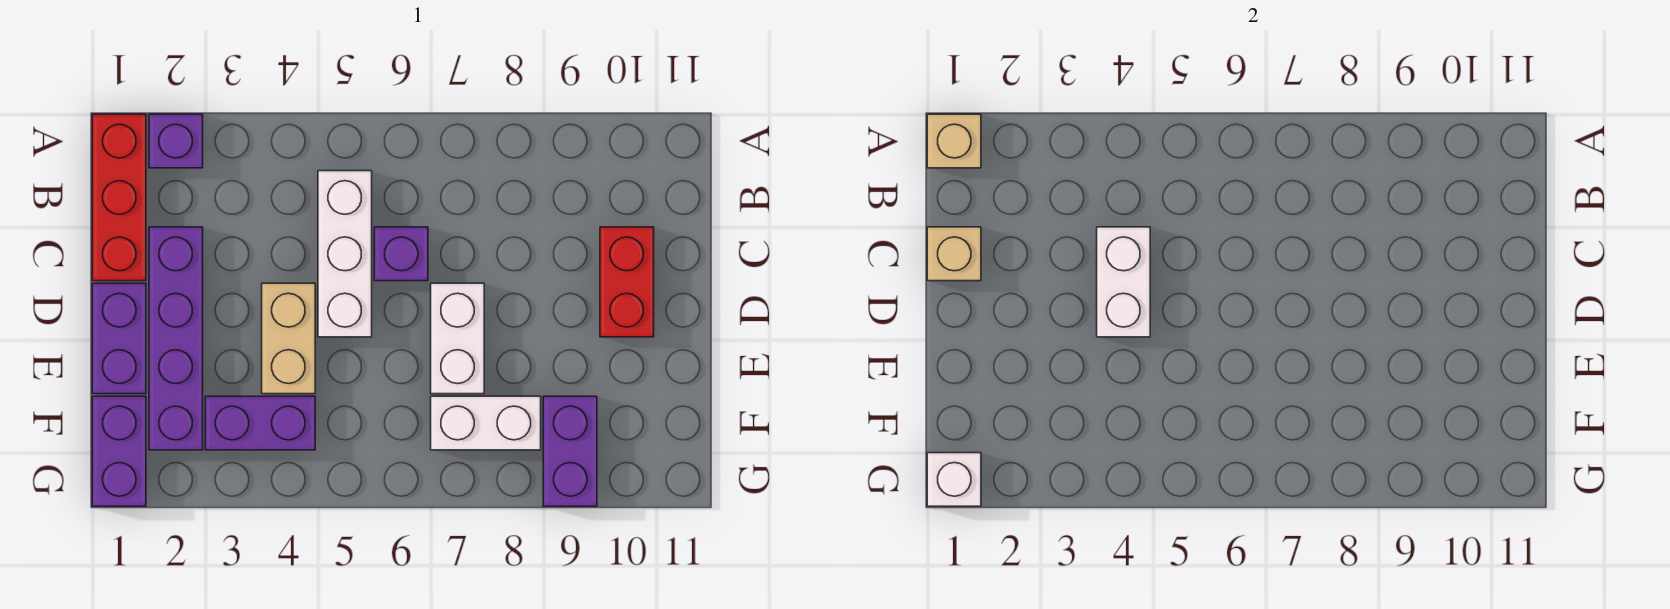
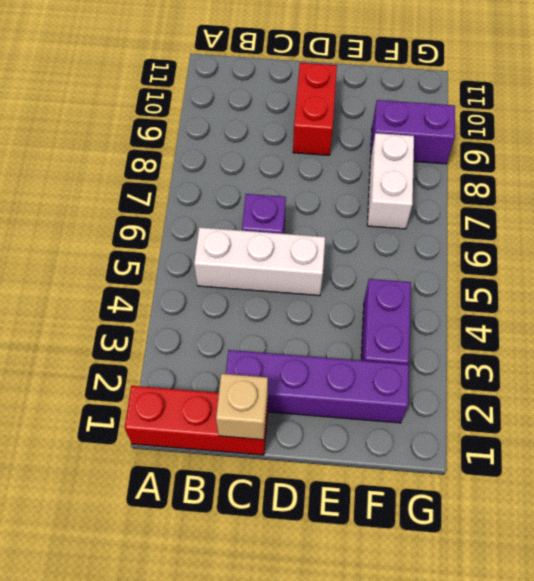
red 1x2 brick [293,63,337,155] -> red 1x2 brick turned to [600,227,654,337]
none -> purple 1x1 brick [149,114,203,168]
none -> purple 1x2 brick [92,283,146,394]
none -> tan 1x2 brick [262,283,315,394]

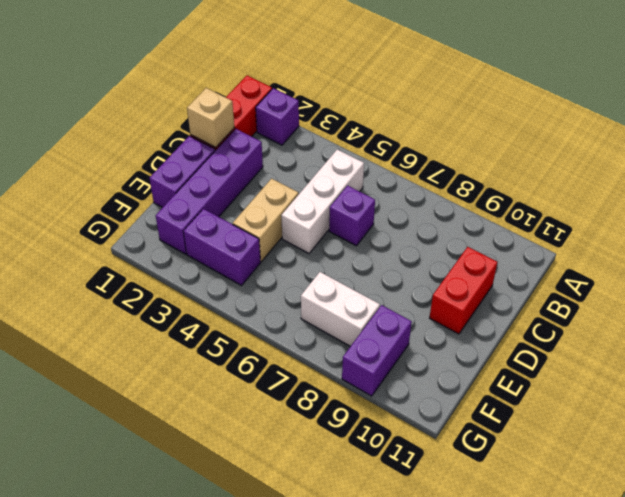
none -> white 1x2 brick [431,283,484,394]
none -> purple 1x2 brick [92,396,146,506]
none -> tan 1x1 brick [927,114,981,168]

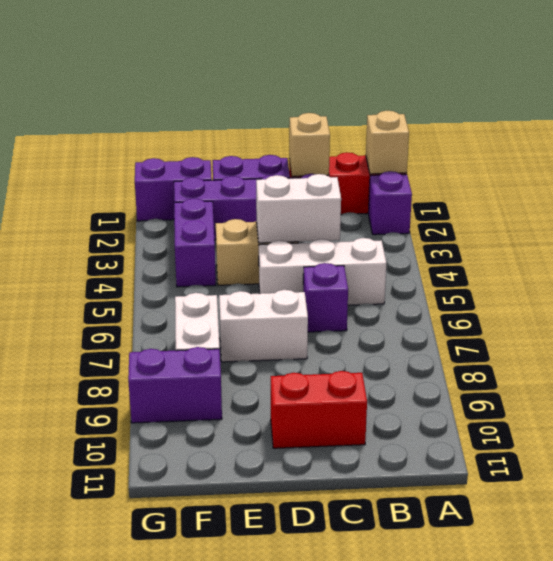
none -> white 1x1 brick [927,453,981,506]

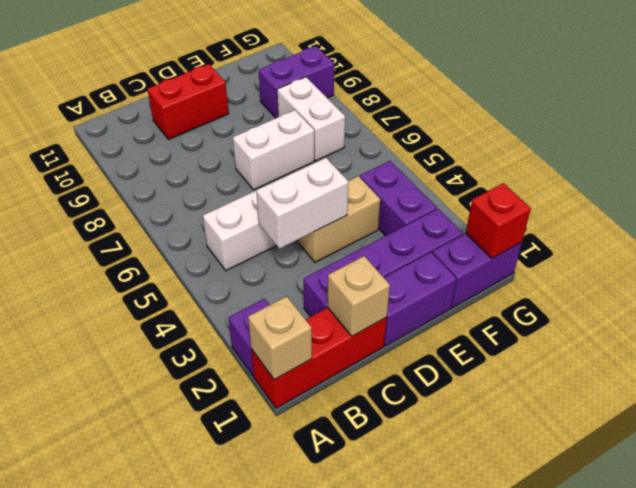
red 1x1 brick [466,183,531,258] -> white 1x1 brick [927,453,981,506]
none -> purple 1x1 brick [374,227,428,281]

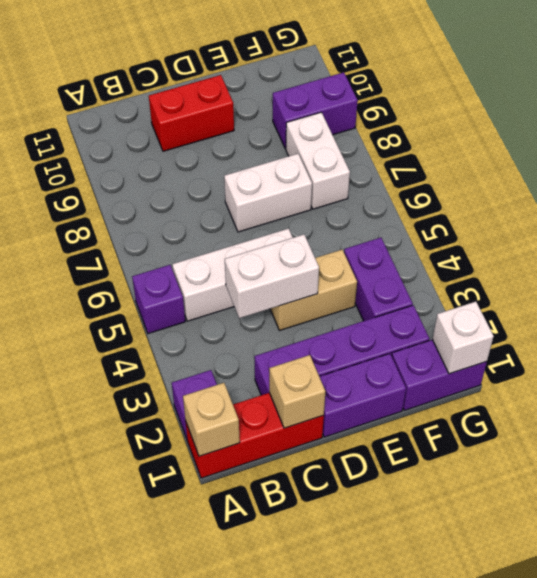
purple 1x1 brick [132,265,185,334] -> purple 1x1 brick moved to [374,227,428,281]

